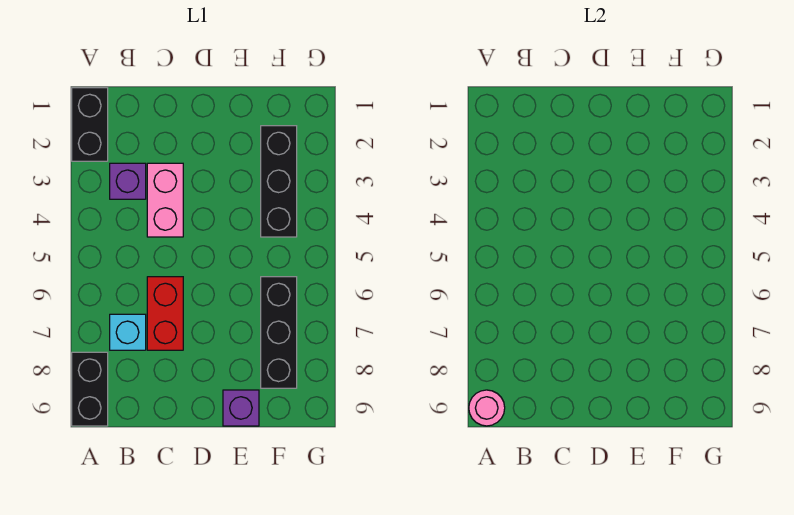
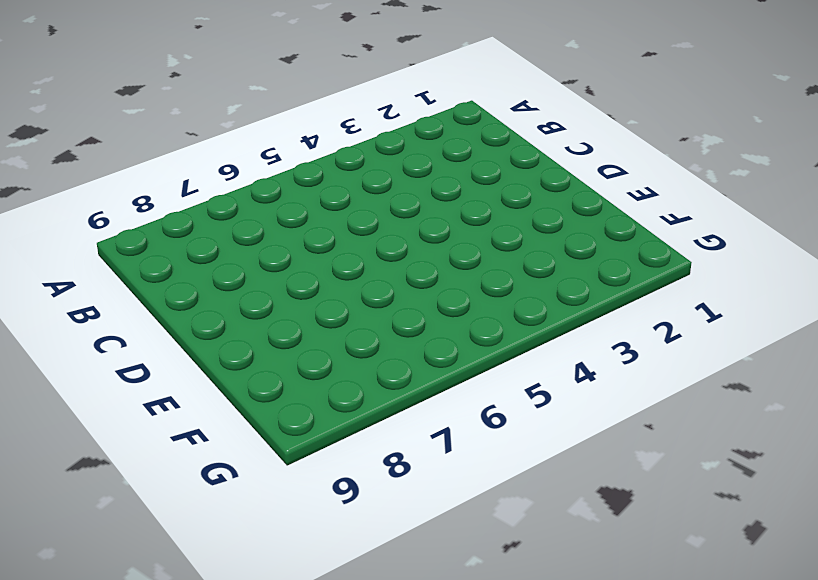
none -> black 1x2 brick [72,88,108,161]
none -> black 1x2 brick [72,352,108,426]

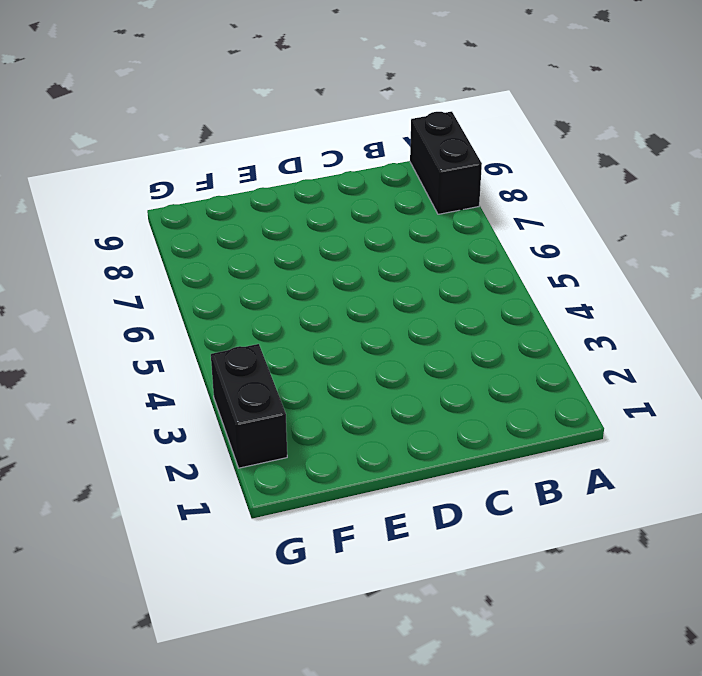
black 1x2 brick [211,344,287,468] -> black 1x2 brick moved to [72,88,108,161]
none -> purple 1x1 brick [110,163,146,199]
none -> cyan 1x1 brick [110,314,146,350]

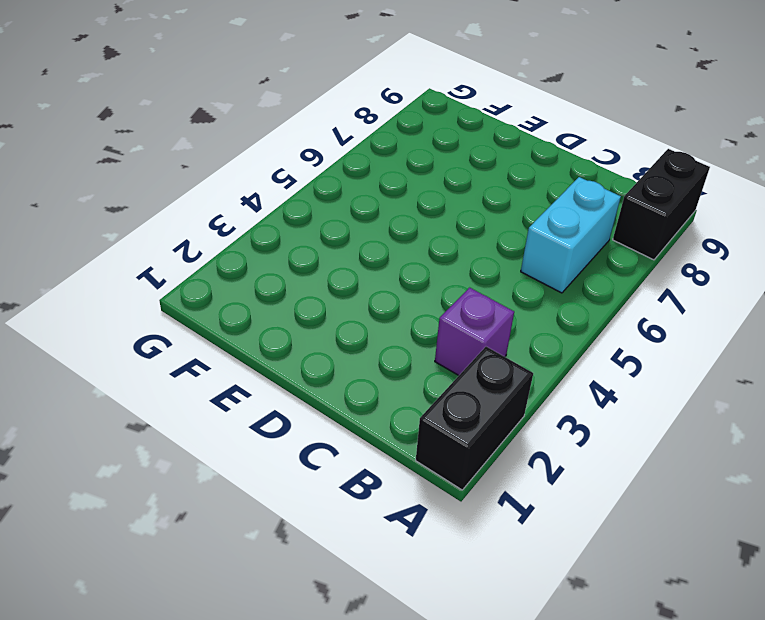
cyan 1x2 brick [521,177,621,293] -> cyan 1x1 brick [110,314,146,350]
none -> pink 1x2 brick [147,163,183,237]
none -> red 1x2 brick [147,277,183,350]

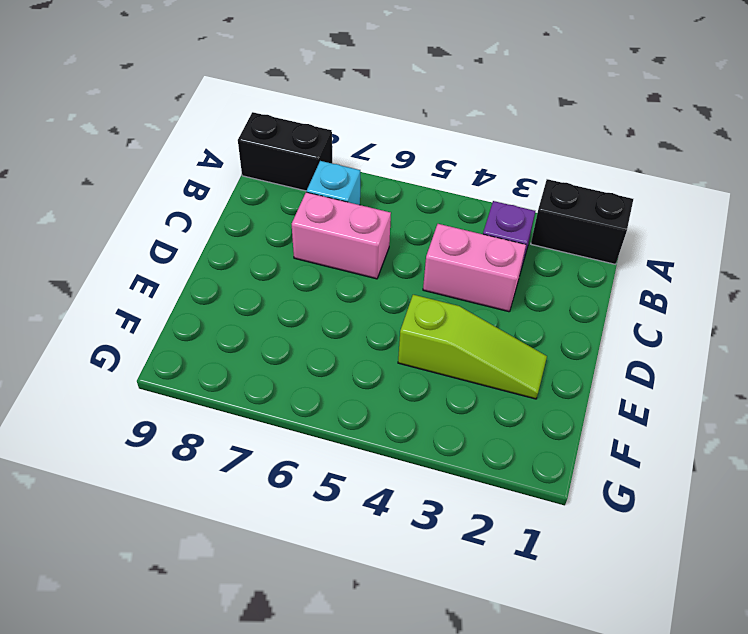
pink 1x2 brick [292,192,391,279] -> red 1x2 brick [147,277,183,350]
lime 1x3 slope [398,295,547,399] -> none
none -> purple 1x1 brick [223,390,259,426]
none -> black 1x3 brick [261,126,297,237]

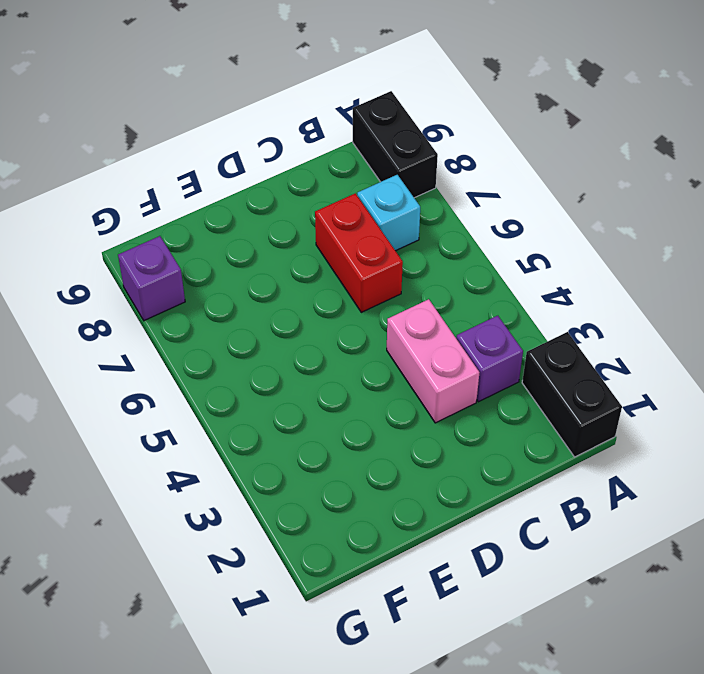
purple 1x1 brick [118,236,185,321] -> purple 1x1 brick moved to [223,390,259,426]
none -> black 1x3 brick [261,126,297,237]
none -> black 1x3 brick [261,277,297,388]

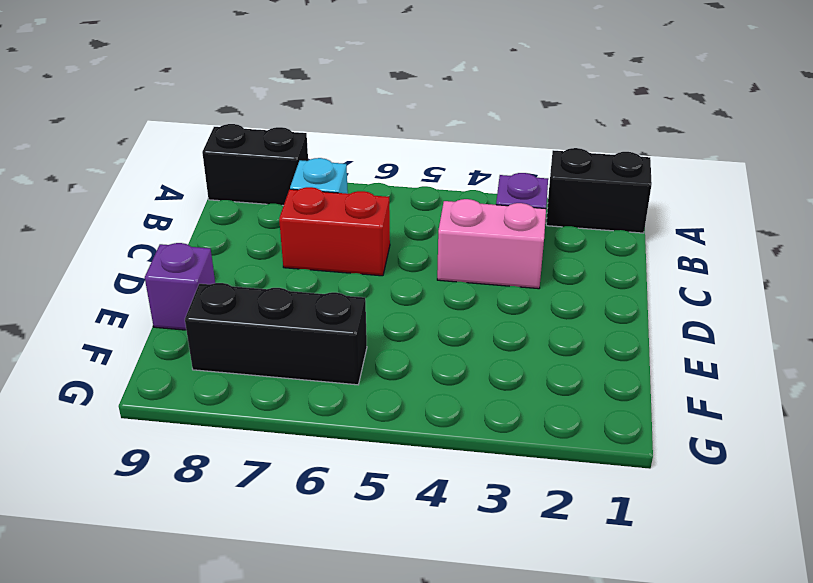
none -> black 1x3 brick [261,126,297,237]
none -> pink 1x1 round brick [469,390,505,426]

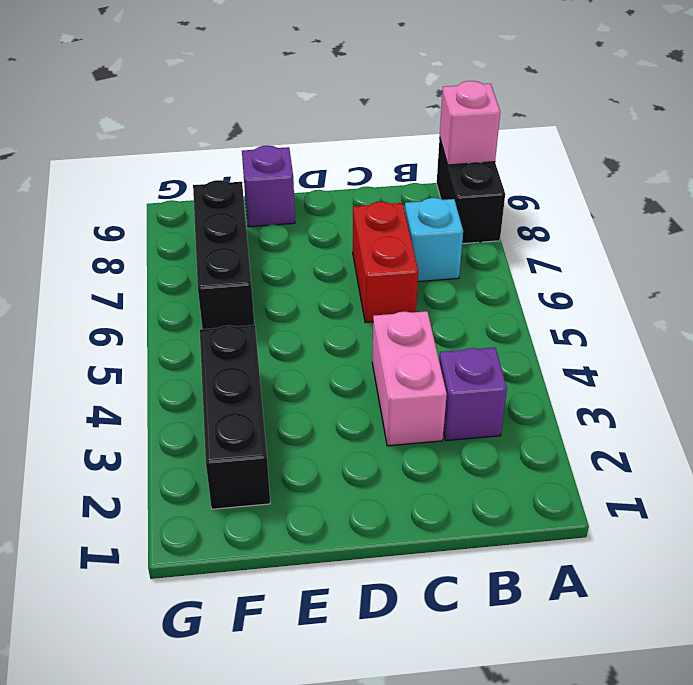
pink 1x1 brick [440,81,500,165] -> pink 1x1 round brick [469,390,505,426]
none -> black 1x2 brick [72,88,108,161]

